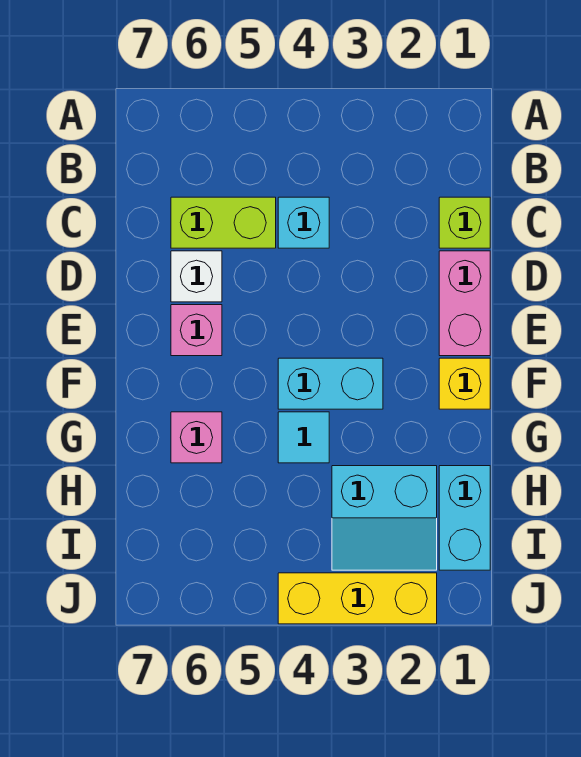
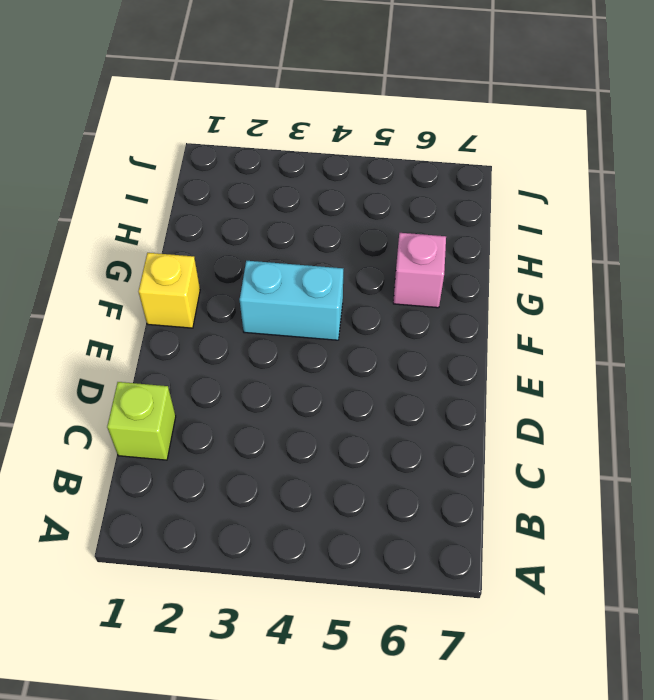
none -> cyan 1x1 brick [278,197,329,248]
none -> lime 1x2 brick [171,197,276,248]
none -> pink 1x2 brick [439,251,490,356]

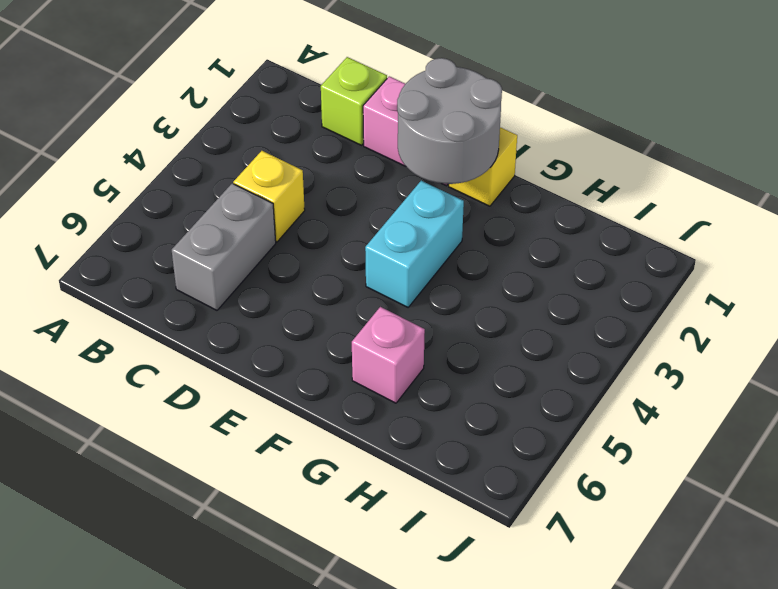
yellow 1x1 brick [233,151,305,242] -> cyan 1x1 brick [278,197,329,248]
grey 1x2 brick [172,183,276,310] -> lime 1x2 brick [171,197,276,248]
grey 2x2 round brick [397,58,502,184] -> none
none -> white 1x1 brick [171,251,222,302]
none -> pink 1x1 brick [171,305,222,356]
none -> cyan 1x1 tile [278,412,329,463]

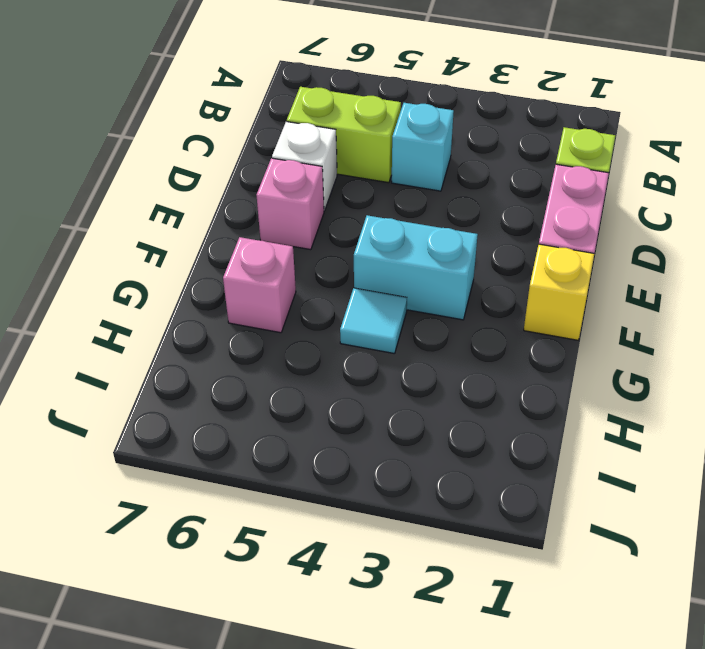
none -> cyan 1x2 brick [439,466,490,570]
none -> cyan 2x2 slope [332,466,437,570]
none -> yellow 1x3 brick [278,573,437,624]

